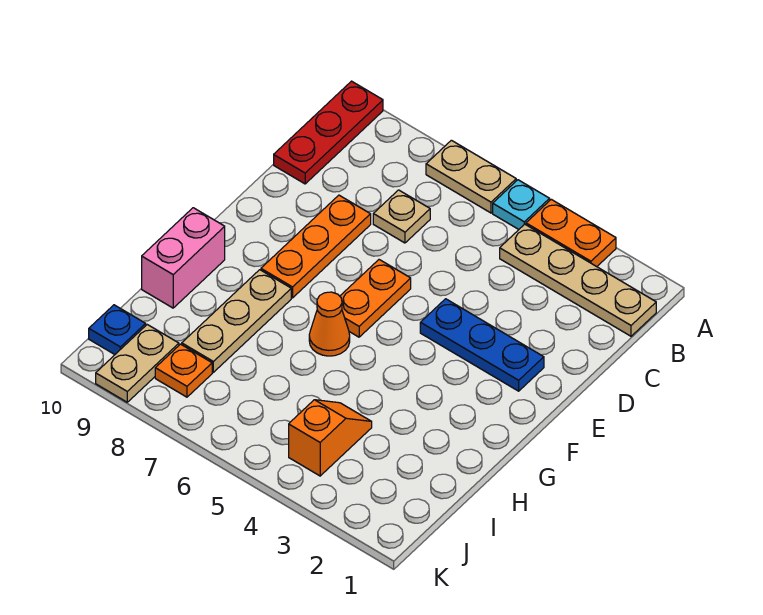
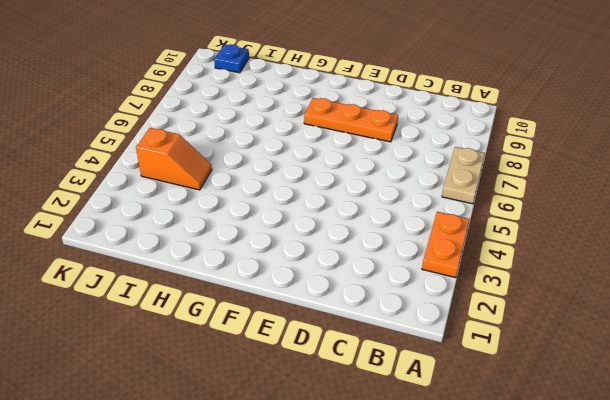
none -> cyan 1x1 plate [493,180,550,229]
none -> red 1x3 plate [274,81,383,184]
none -> tan 1x4 plate [500,224,656,336]

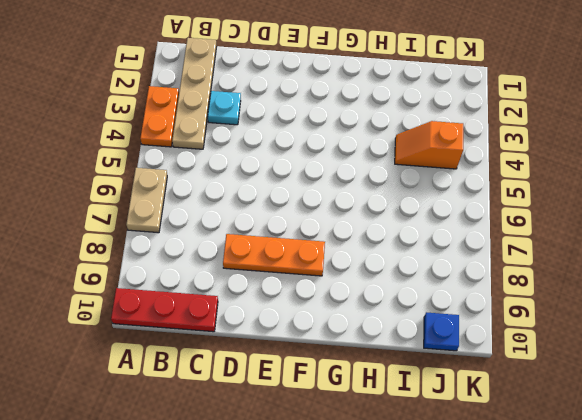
cyan 1x1 plate [208,91,241,125] -> cyan 1x1 plate moved to [493,180,550,229]
none -> tan 1x1 plate [373,190,430,243]
none -> blue 1x3 plate [420,299,544,391]
none -> orange 1x2 plate [340,260,411,337]

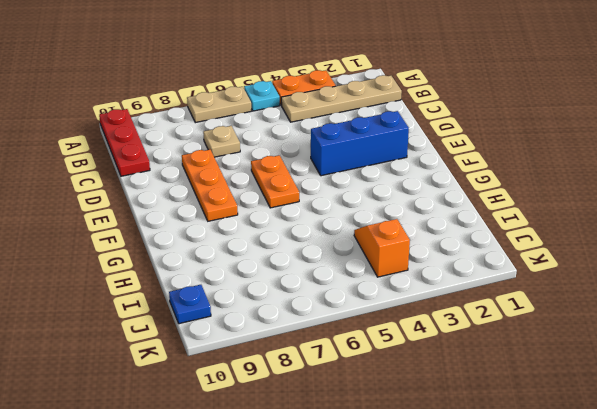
blue 1x3 brick [310,111,409,176] -> blue 1x3 plate [420,299,544,391]
none -> orange 1x1 cone [309,292,350,356]
none -> tan 1x3 plate [182,270,291,372]
none -> pink 1x2 brick [142,208,225,308]

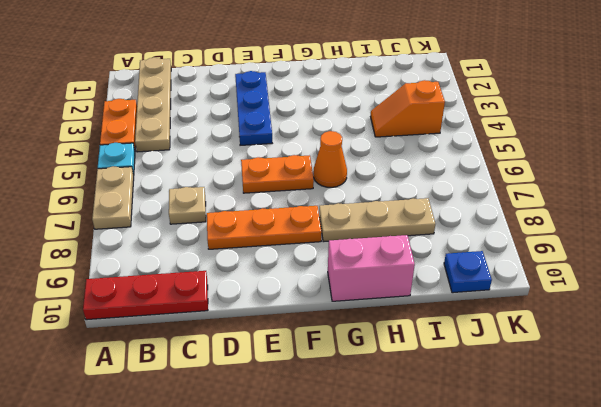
none -> orange 1x1 plate [155,344,212,397]
none -> tan 1x2 plate [96,325,179,402]

